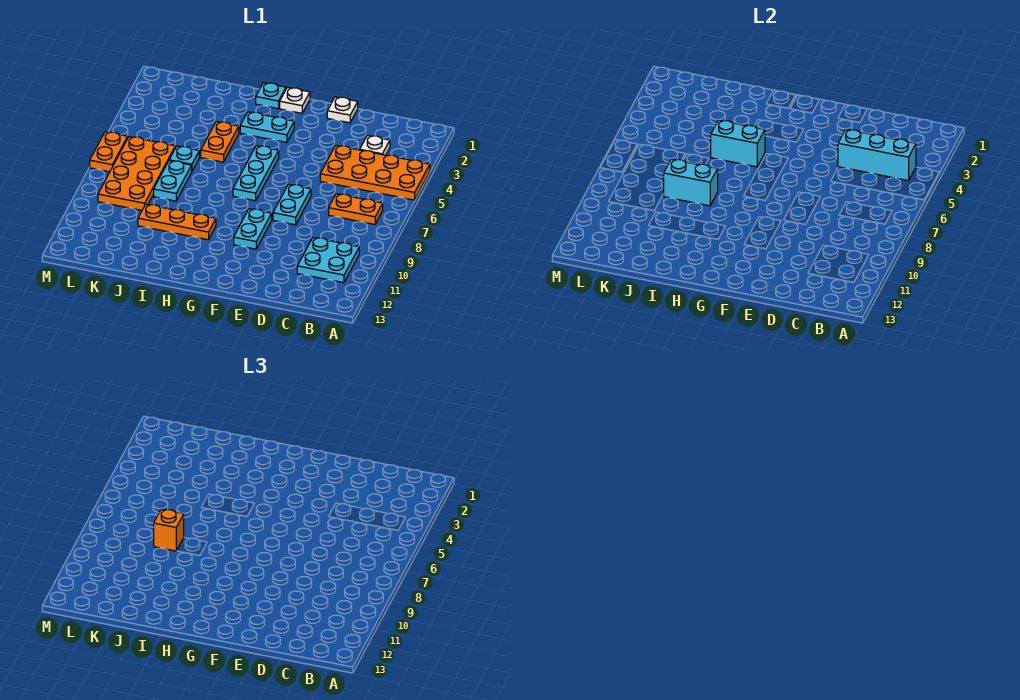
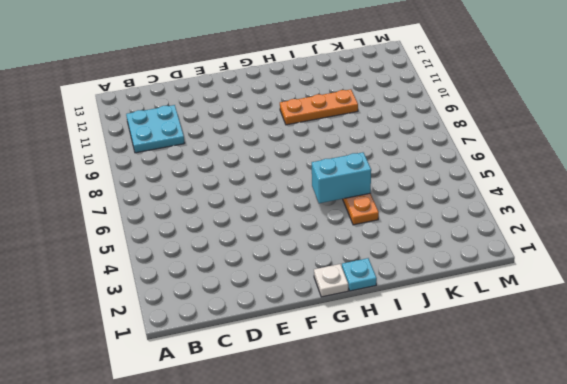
none -> orange 2x4 plate [320,146,430,200]
none -> orange 1x2 plate [329,194,383,224]
none -> white 1x1 plate [360,136,390,155]

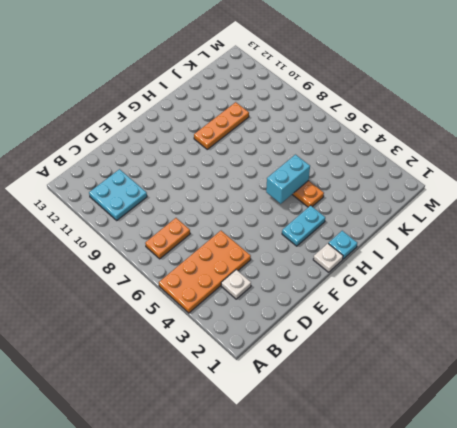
none -> white 1x1 plate [327,97,358,123]
none -> cyan 1x2 plate [273,184,311,225]
none -> cyan 1x2 plate [234,209,272,249]

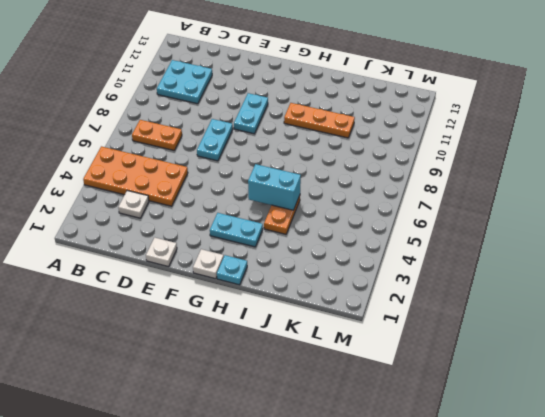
none -> cyan 1x3 plate [233,146,279,201]
none -> cyan 1x1 plate [169,146,199,171]
none -> cyan 1x2 plate [154,161,192,201]

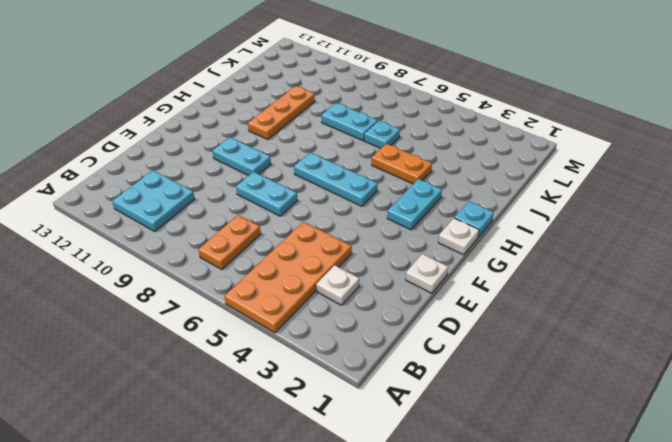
none -> orange 2x4 plate [98,137,175,210]
none -> orange 1x2 plate [90,132,128,172]
none -> cyan 1x3 brick [838,130,916,181]

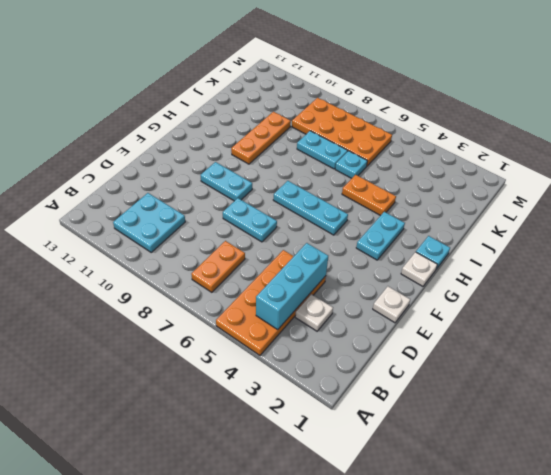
none -> orange 1x2 plate [90,132,128,172]
none -> cyan 1x2 brick [711,120,765,167]
none -> cyan 1x2 brick [664,159,718,206]

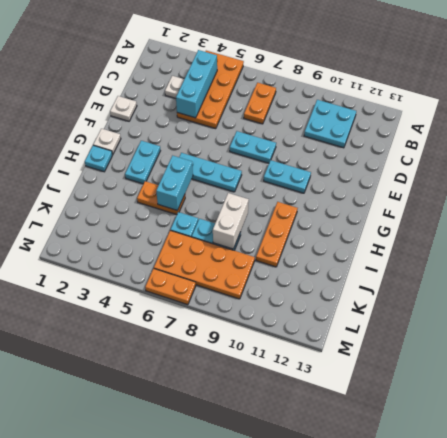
white 1x2 brick [213,193,249,249] -> cyan 1x2 brick [664,159,718,206]
none -> orange 1x1 brick [154,509,184,551]

